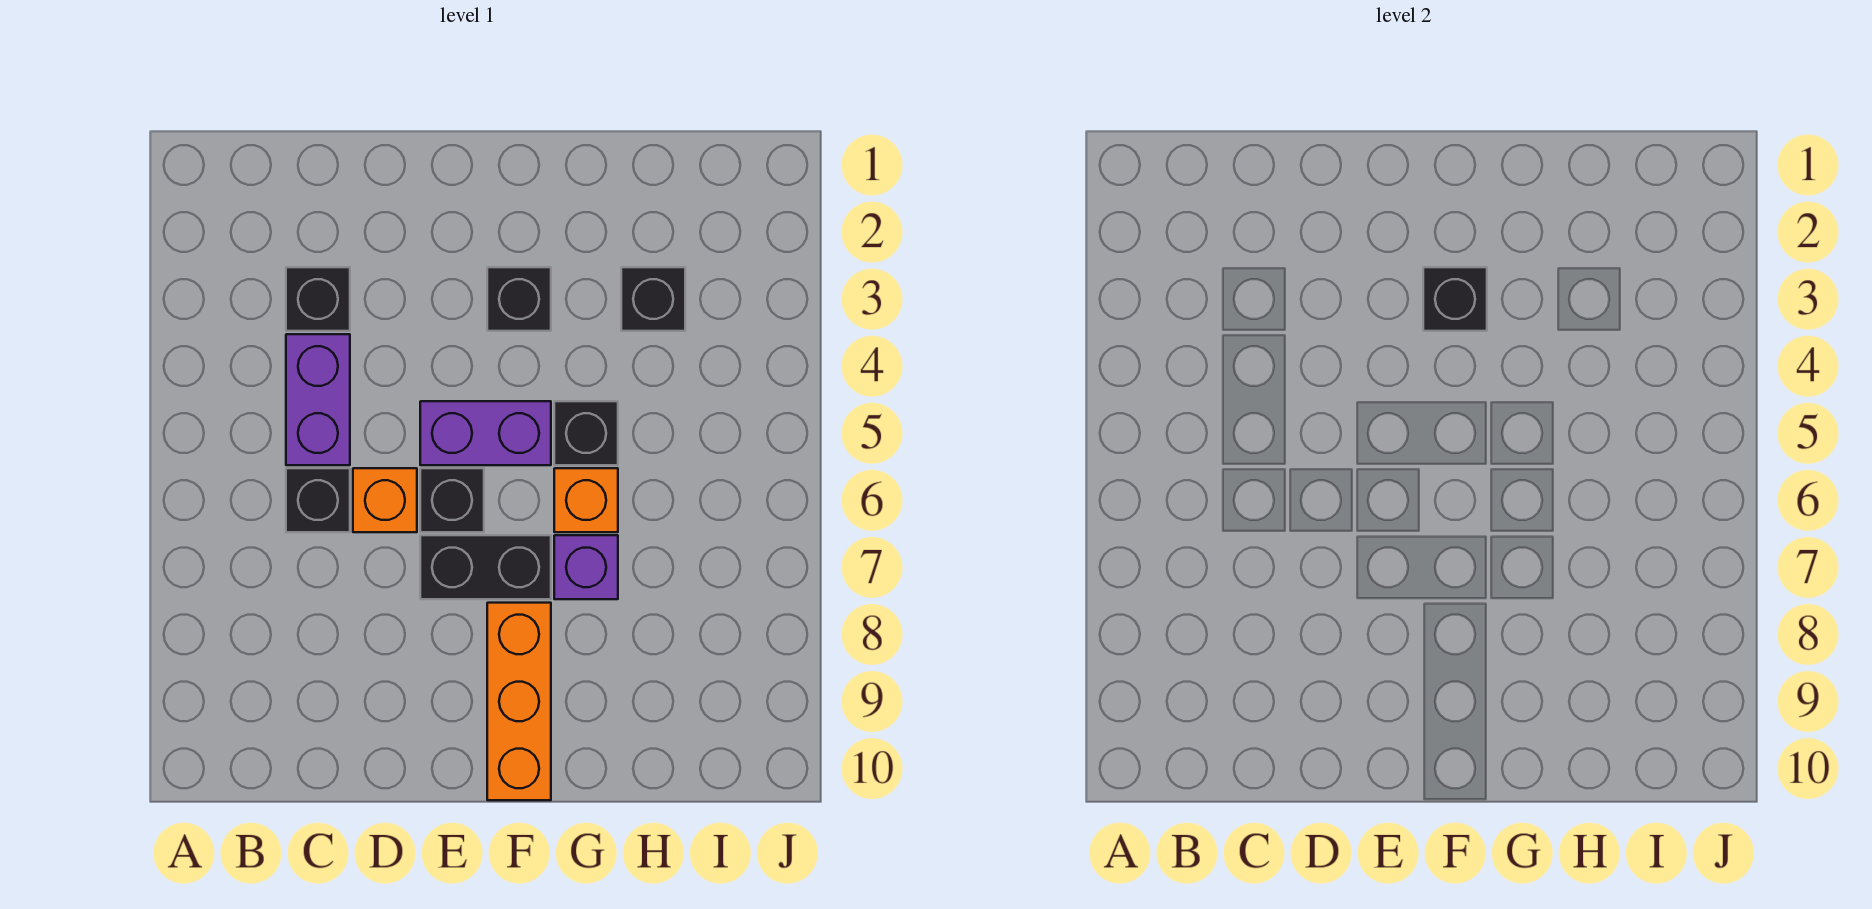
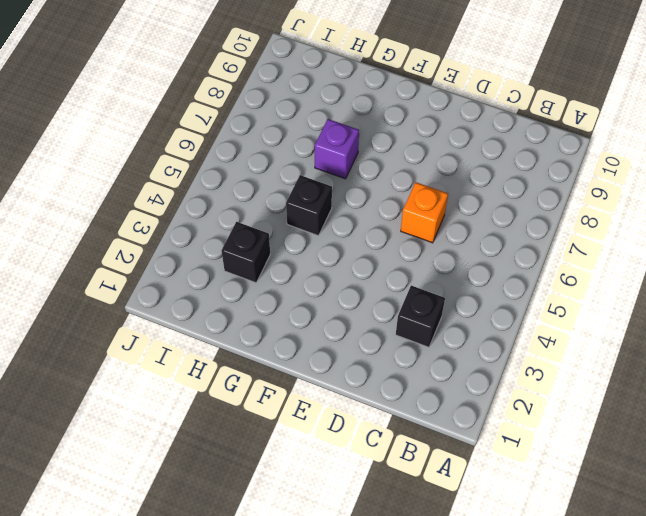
none -> purple 1x2 brick [286,334,350,465]
none -> black 1x1 brick [286,468,350,532]
none -> purple 1x2 brick [420,401,551,465]

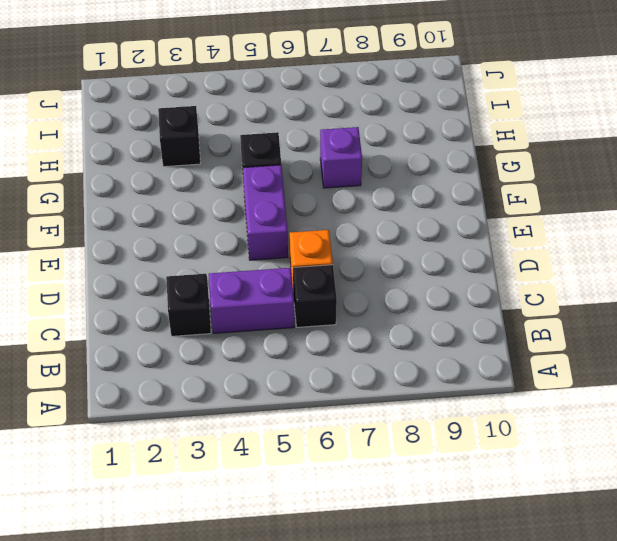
none -> black 1x1 brick [420,468,484,532]
none -> black 1x2 brick [420,535,551,599]
none -> black 1x1 brick [487,267,551,331]

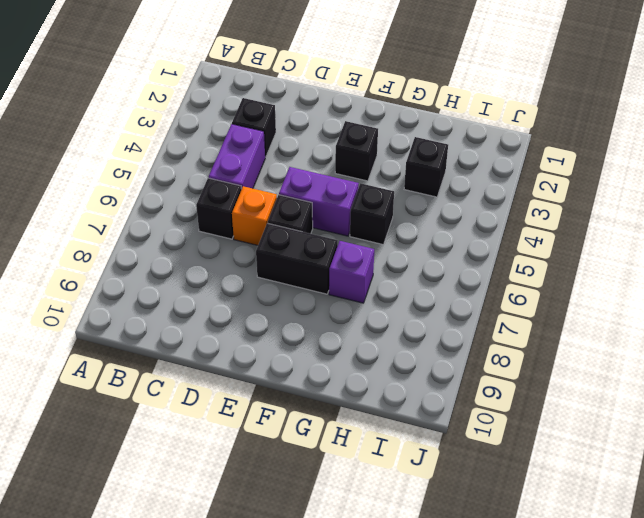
none -> orange 1x3 brick [487,603,551,800]
none -> orange 1x1 brick [554,468,618,532]
none -> black 1x1 brick [1423,267,1487,331]

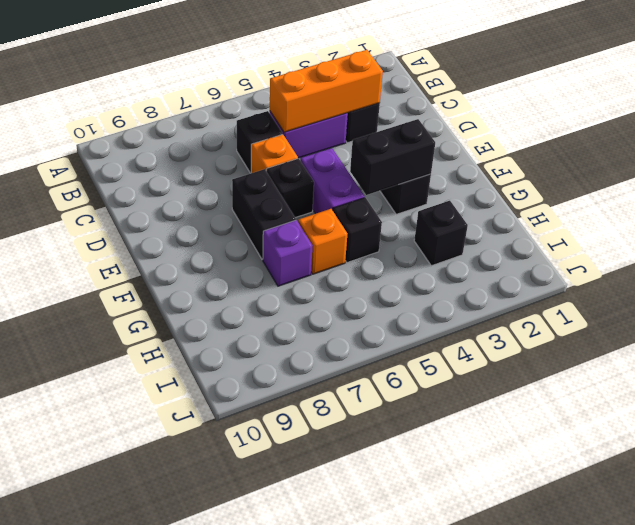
orange 1x3 brick [270,50,383,132] -> orange 1x3 brick moved to [487,603,551,800]
black 1x2 brick [350,119,435,195] -> black 1x1 brick [1423,267,1487,331]

